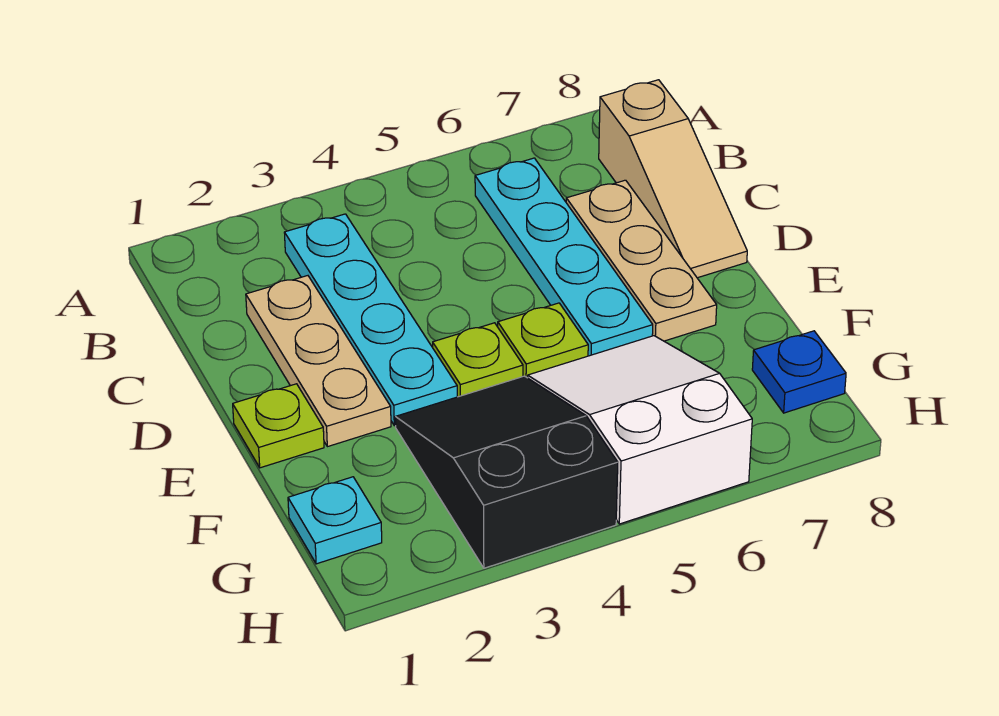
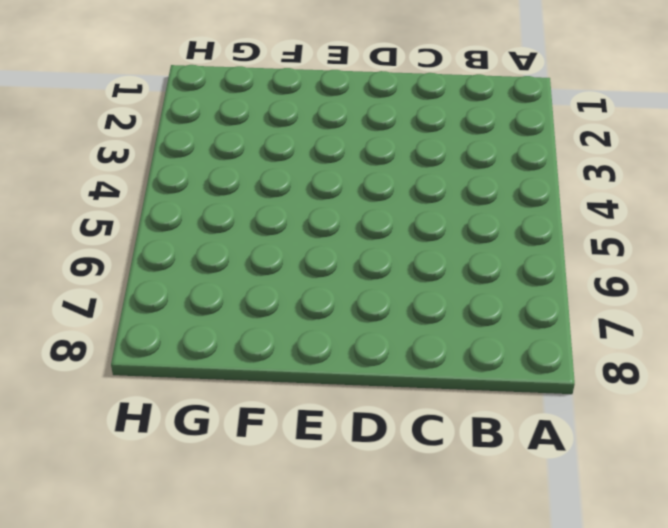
none -> cyan 1x4 plate [284,214,457,426]
none -> cyan 1x4 plate [475,158,653,356]
none -> tan 1x3 slope [599,80,747,278]

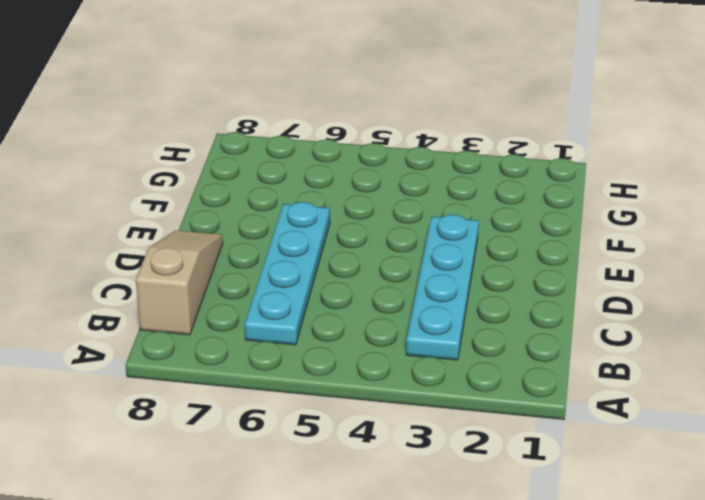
none -> tan 1x3 plate [246,276,391,447]
none -> tan 1x3 plate [566,180,717,341]
none -> lime 1x1 plate [233,384,324,468]

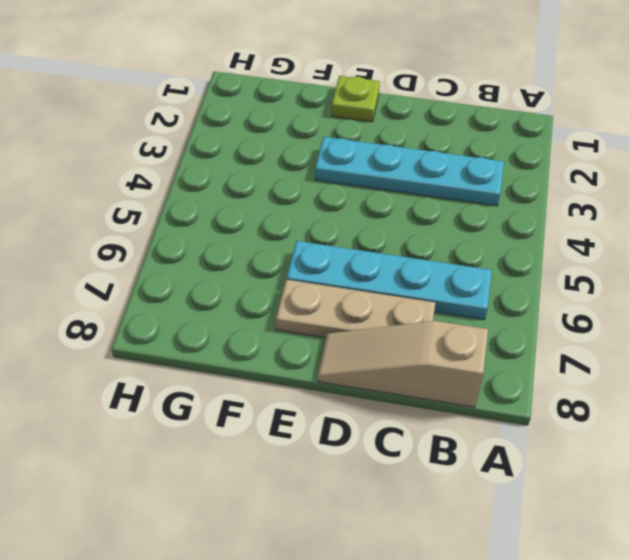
none -> tan 1x3 plate [246,276,391,447]
none -> lime 1x1 plate [433,323,523,397]
none -> lime 1x1 plate [498,303,588,378]

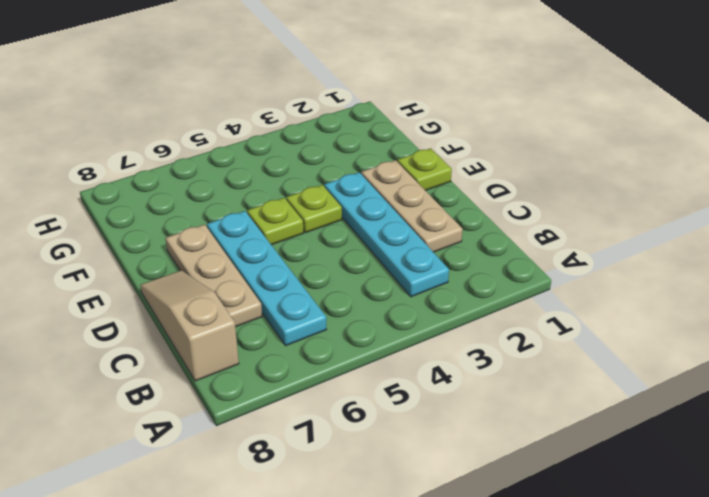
none -> black 2x3 slope [395,376,618,568]
none -> white 2x3 slope [528,336,752,524]
none -> cyan 1x1 plate [288,477,382,564]

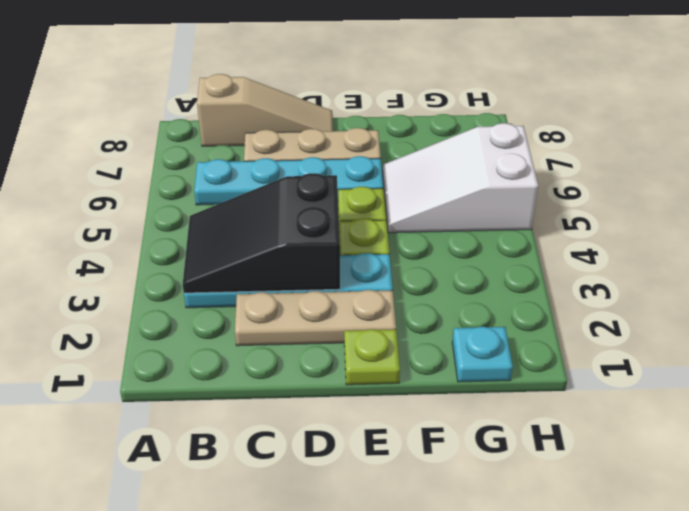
black 2x3 slope [183,173,340,293] -> black 2x3 slope moved to [395,376,618,568]
none -> blue 1x1 plate [752,331,846,413]

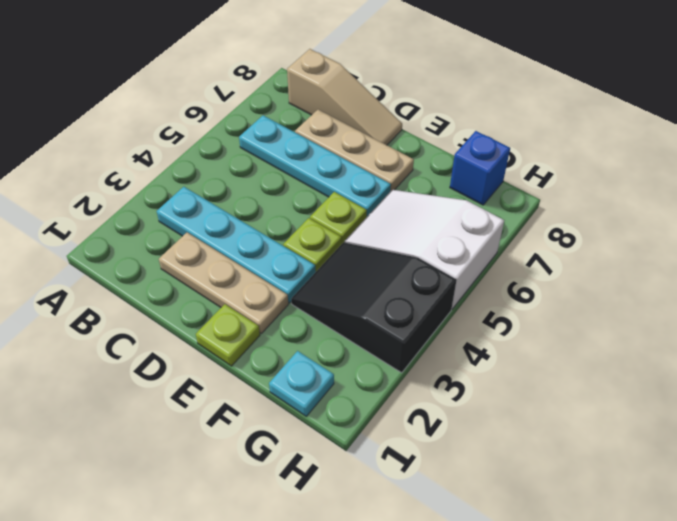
blue 1x1 brick [450,131,510,205] -> blue 1x1 plate [752,331,846,413]

